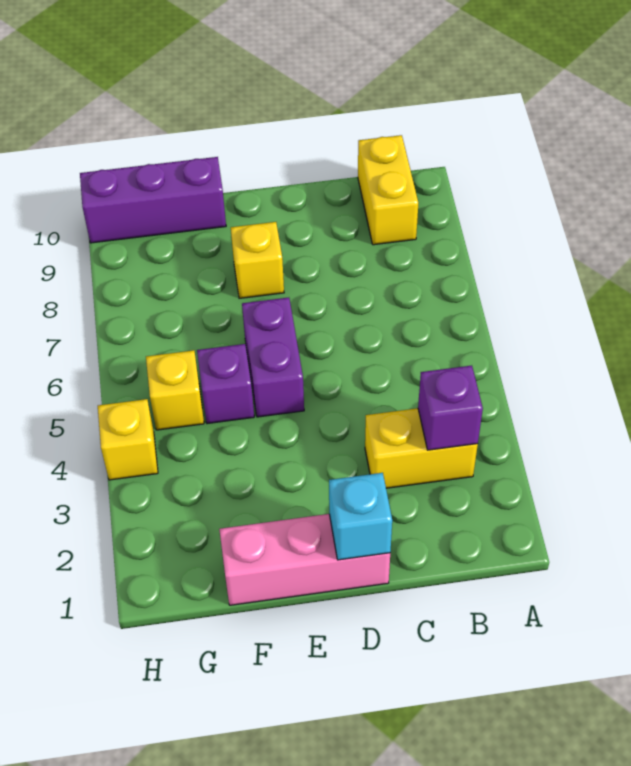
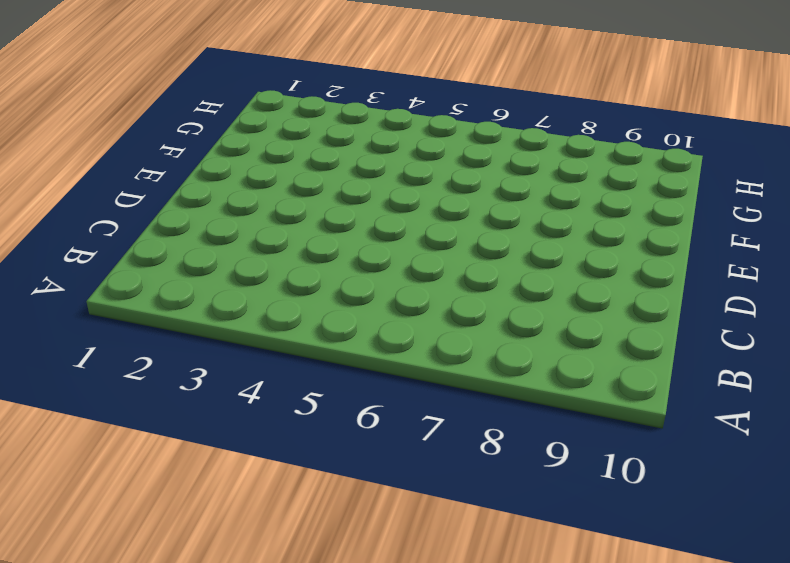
none -> yellow 1x2 brick [365,408,478,488]
none -> yellow 1x2 brick [358,135,418,245]

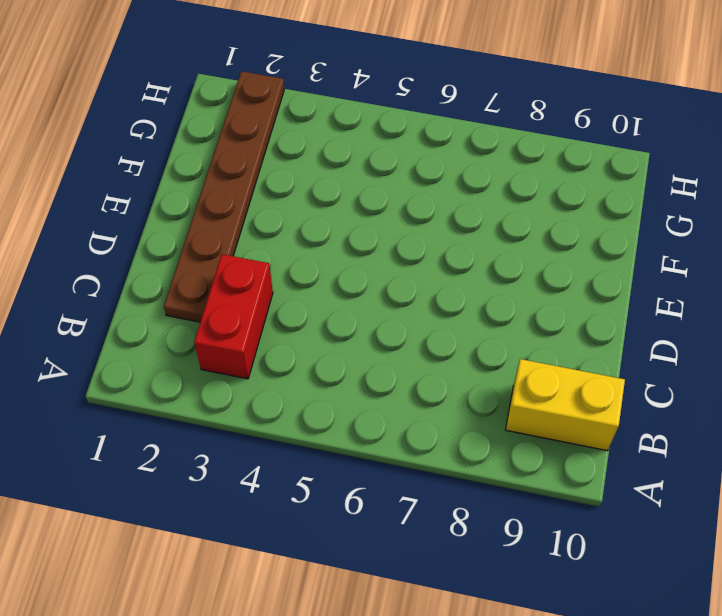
red 1x2 brick [194,254,273,379] -> yellow 1x2 brick [365,408,478,488]
brown 1x6 plate [164,71,284,322] -> none
none -> pink 1x3 brick [219,514,390,605]
none -> purple 1x2 brick [242,298,304,417]

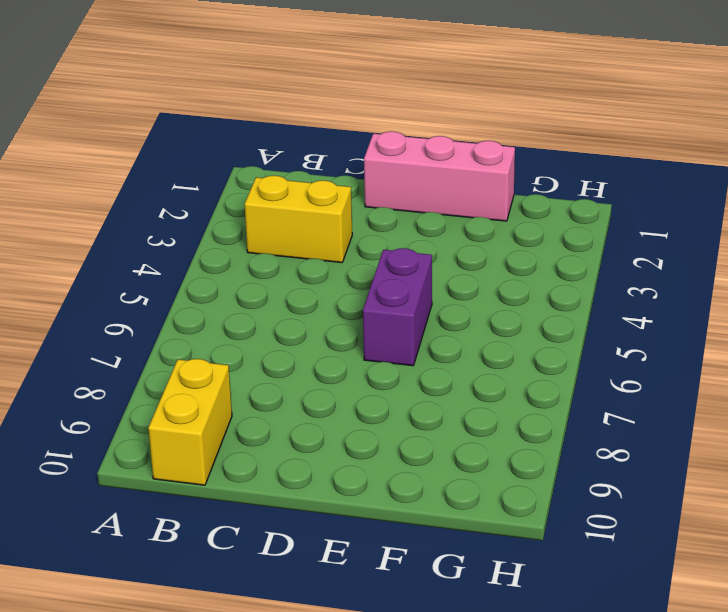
none -> yellow 1x1 brick [231,222,284,298]
none -> purple 1x1 brick [197,344,254,424]

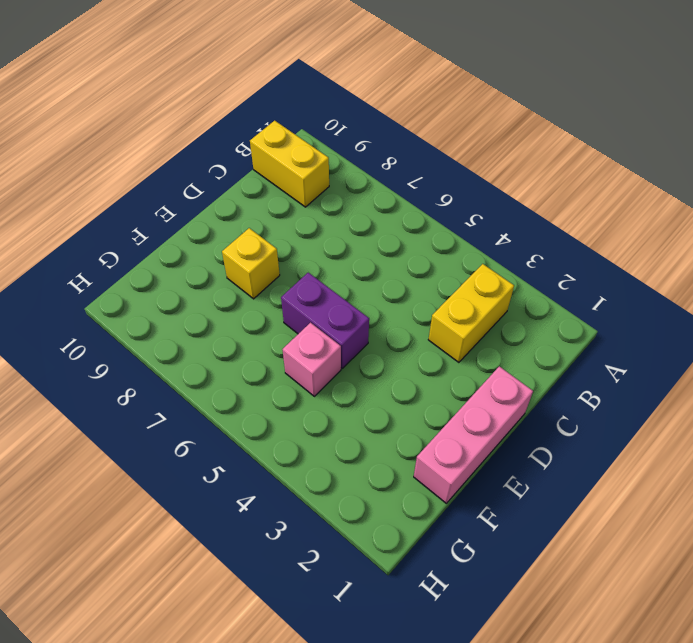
pink 1x1 brick [282,323,341,396] -> purple 1x1 brick [197,344,254,424]
none -> purple 1x3 brick [80,157,226,243]
none -> yellow 1x1 brick [146,350,204,430]

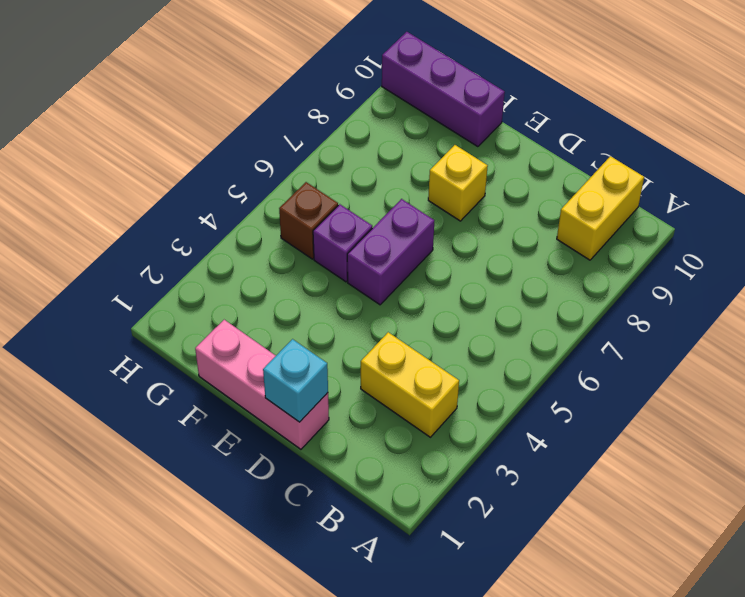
brown 1x1 brick [279,182,338,259] -> yellow 1x1 brick [146,350,204,430]
none -> yellow 1x1 brick [98,399,158,480]
none -> purple 1x1 brick [418,366,483,450]

